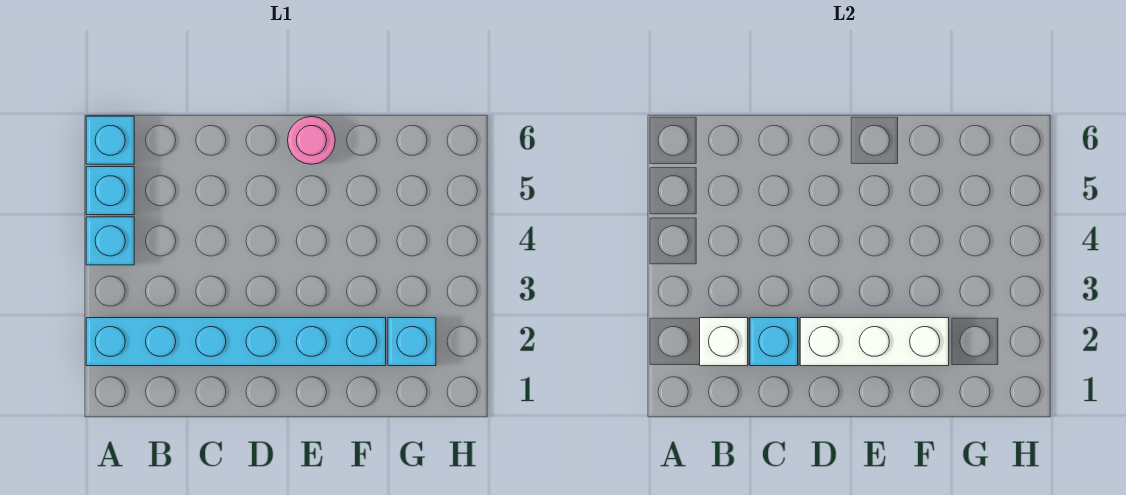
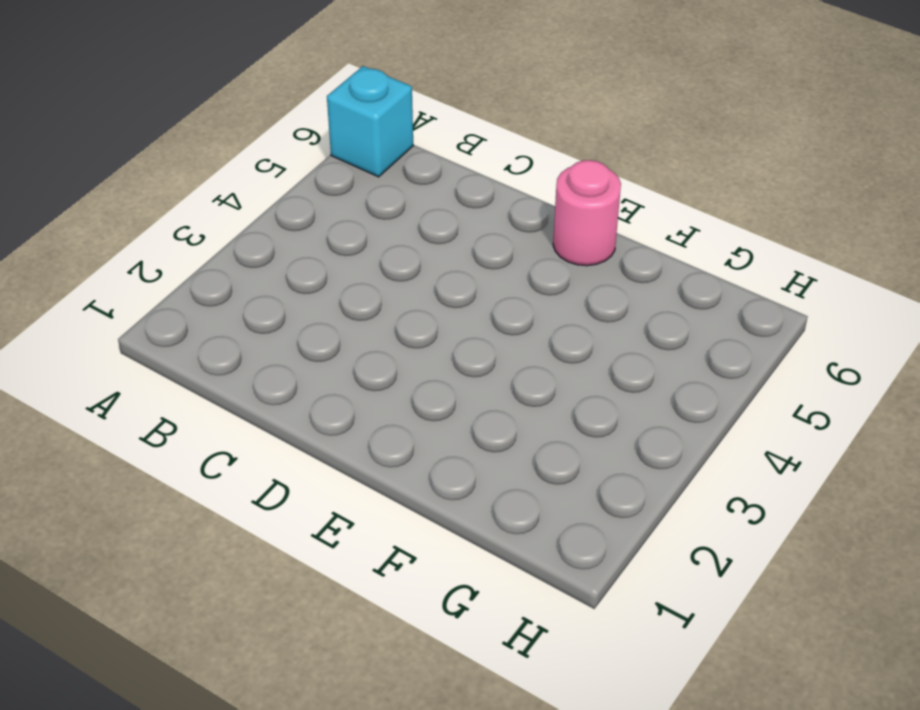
none -> cyan 1x6 brick [86,318,386,366]
none -> cyan 1x1 brick [86,217,134,265]

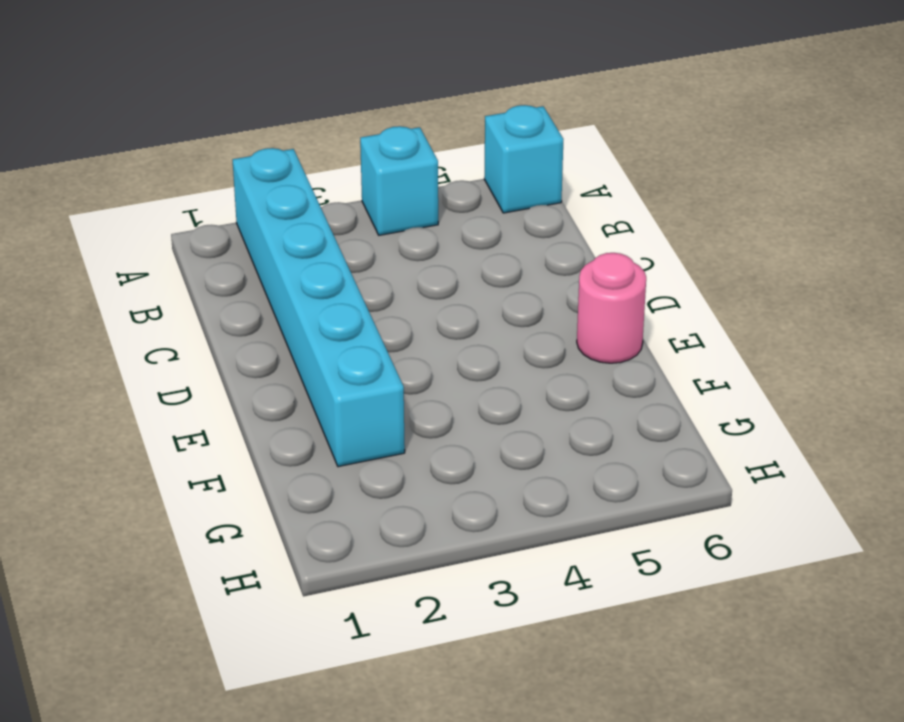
none -> cyan 1x1 brick [86,167,134,215]
none -> cyan 1x1 brick [388,318,436,366]

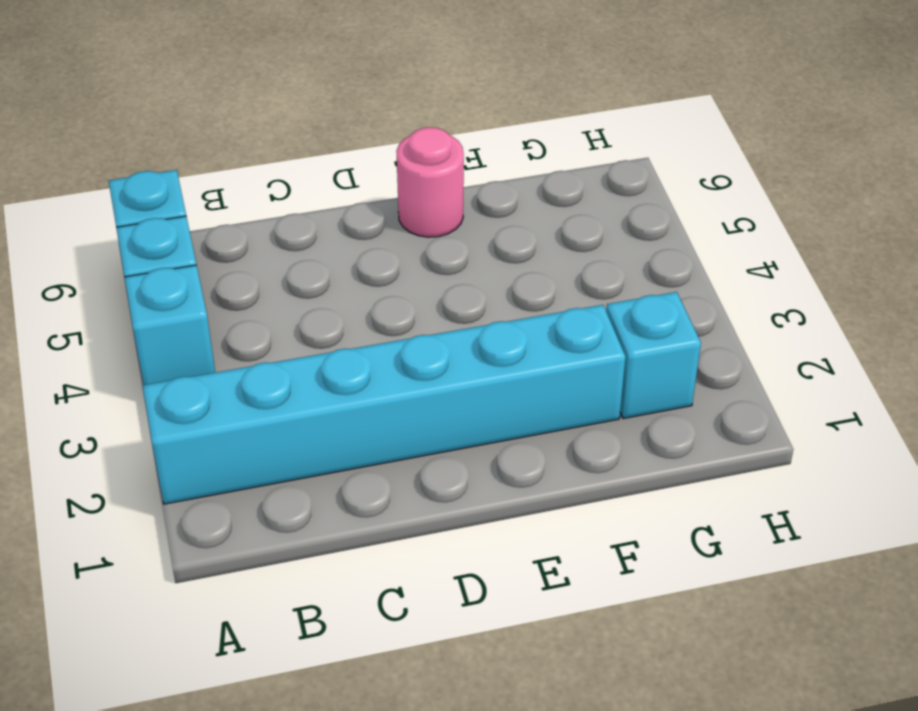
none -> white 1x1 brick [700,318,748,366]
none -> cyan 1x1 brick [750,318,798,366]

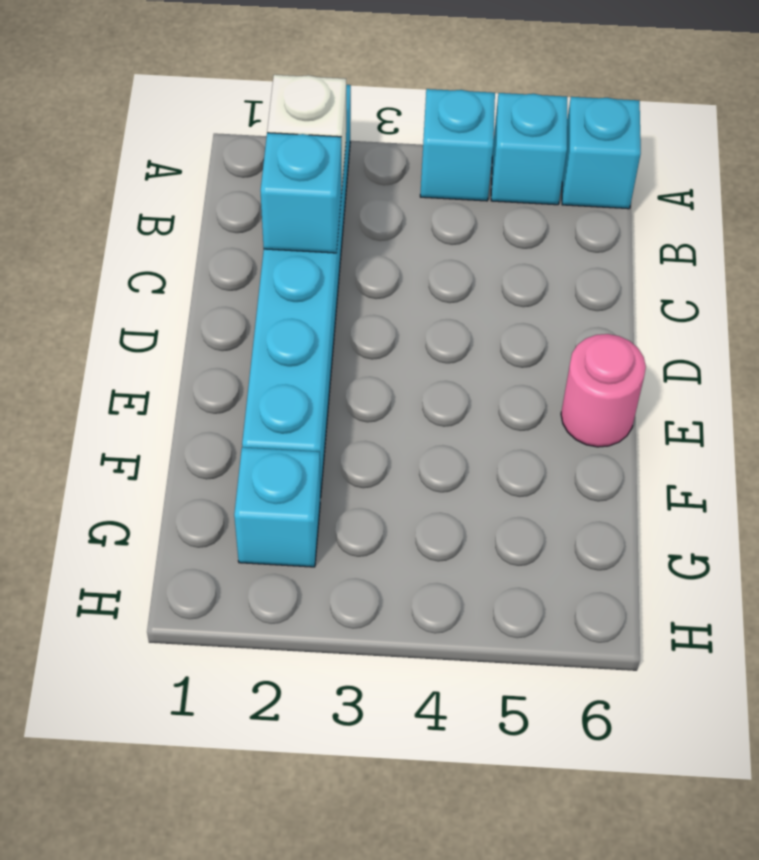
none -> white 1x3 brick [800,318,949,366]

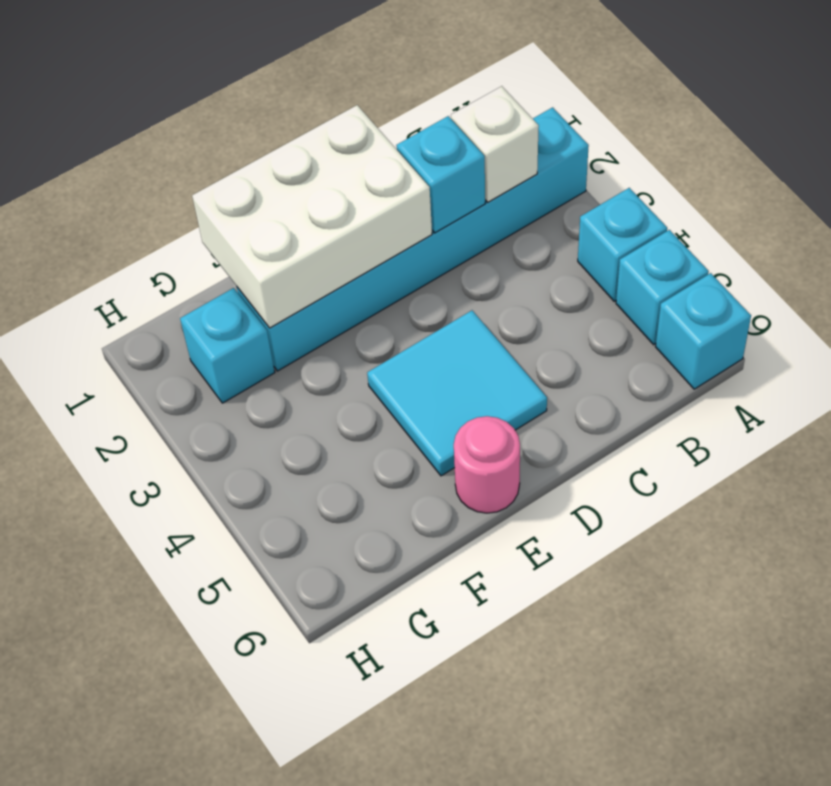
white 2x3 brick [192,105,432,328] -> white 1x3 brick [800,318,949,366]
cyan 2x2 tile [367,311,547,476] -> none

